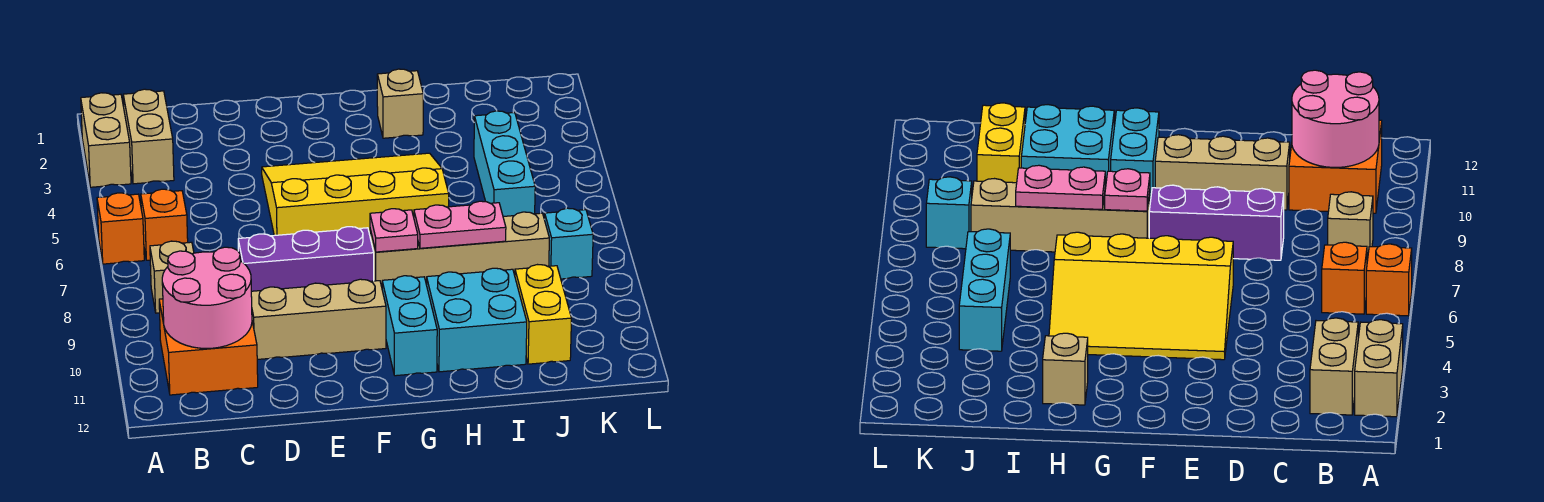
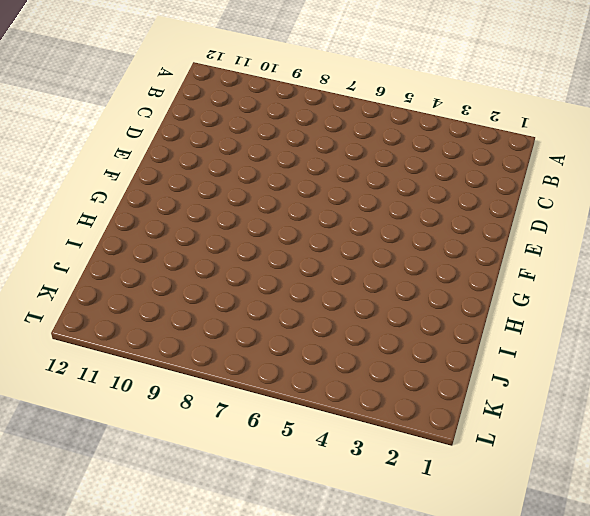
none -> tan 1x2 brick [81,93,131,187]
none -> orange 1x1 brick [97,193,144,264]
none -> tan 1x2 brick [123,89,174,184]

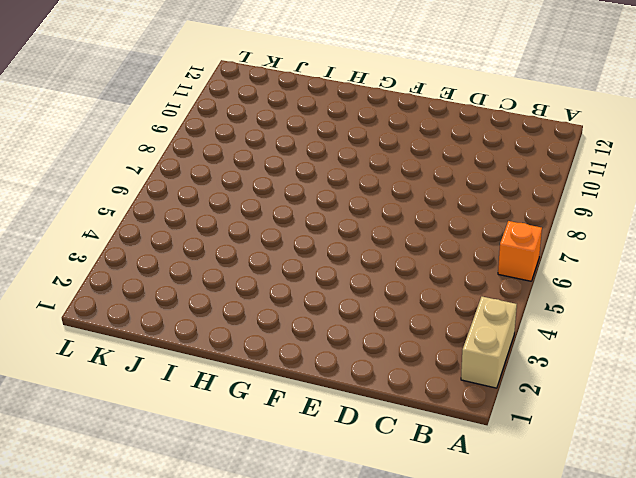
none -> tan 1x2 brick [123,89,174,184]
none -> orange 1x1 brick [141,189,188,260]
none -> tan 1x1 brick [150,241,194,313]

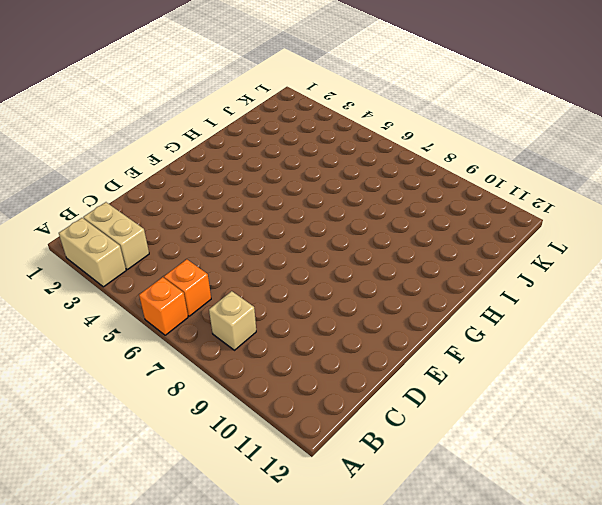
none -> orange 2x2 brick [159,299,258,395]
none -> purple 1x3 brick [238,227,374,291]
none -> tan 1x3 brick [251,279,386,360]

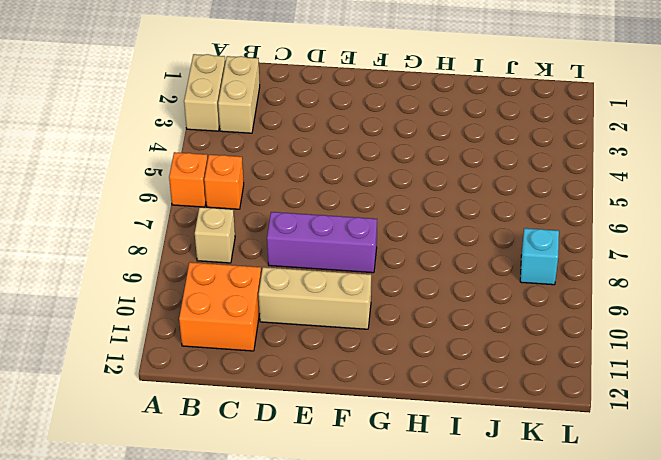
none -> yellow 3x4 slope [262,153,449,235]
none -> tan 1x4 brick [370,212,549,287]
none -> cyan 1x2 brick [382,276,437,376]

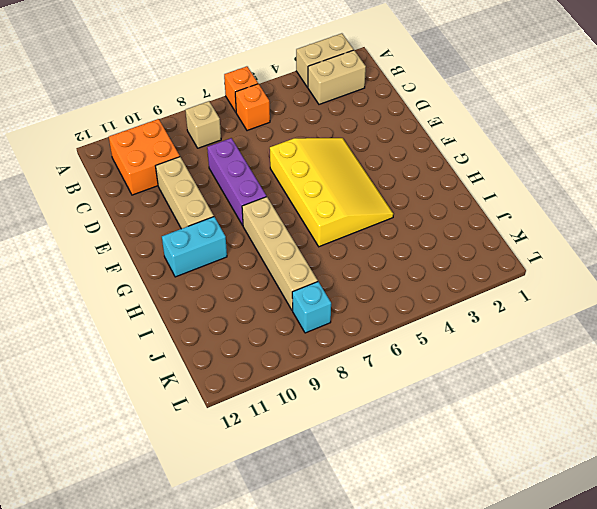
none -> tan 1x1 brick [377,69,423,138]
none -> cyan 2x2 brick [427,268,527,372]
none -> cyan 1x3 brick [474,111,535,216]

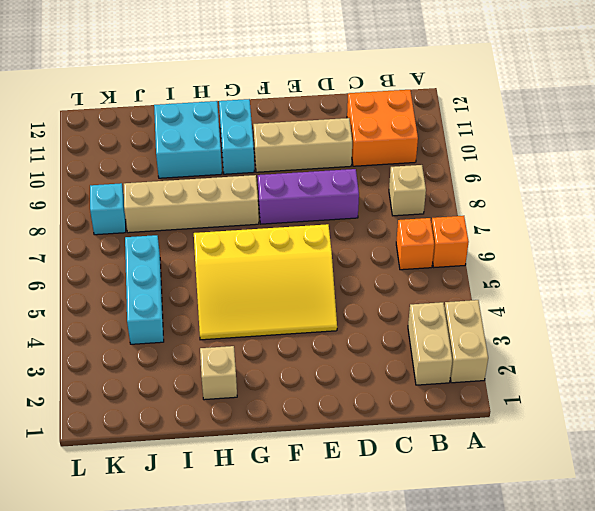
none -> yellow 1x2 brick [515,265,572,364]
none -> pink 2x2 round brick [162,247,252,348]
none -> pink 1x1 plate [370,209,418,252]

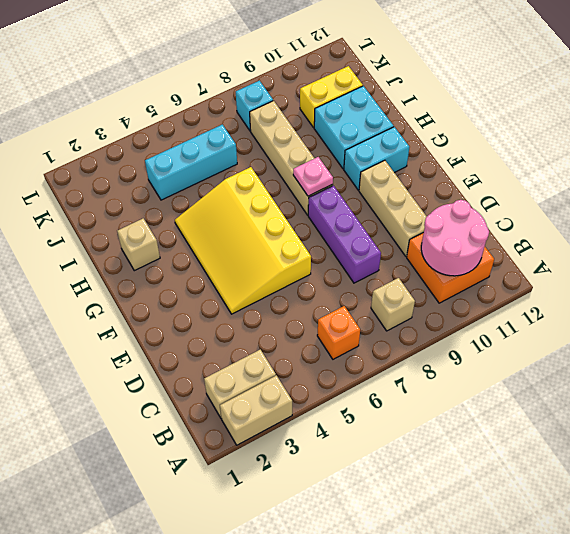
none -> orange 1x1 brick [97,193,144,264]
none -> pink 1x2 plate [414,201,506,248]

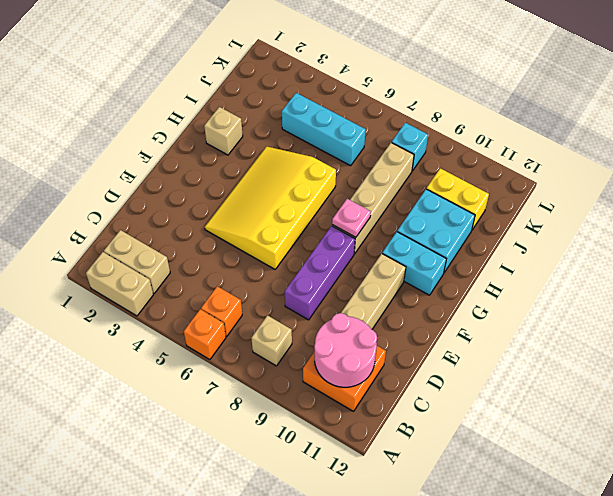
none -> pink 1x2 plate [414,201,506,248]

